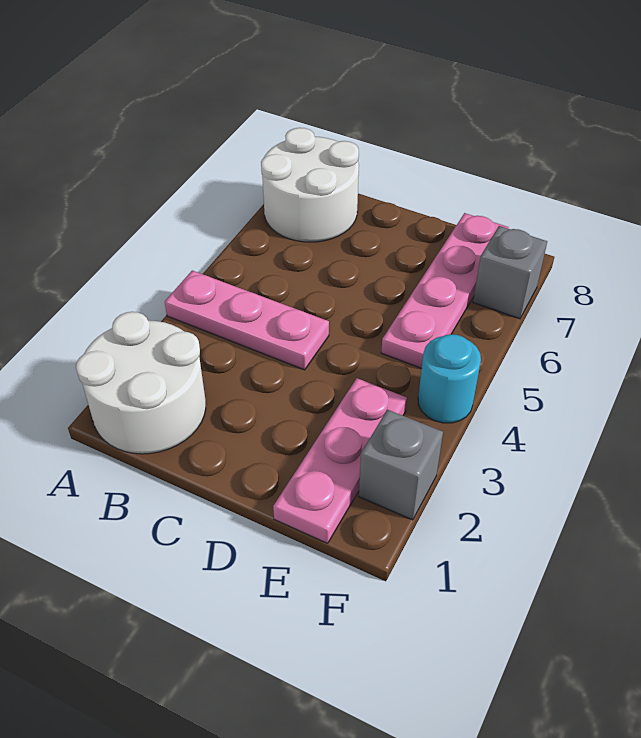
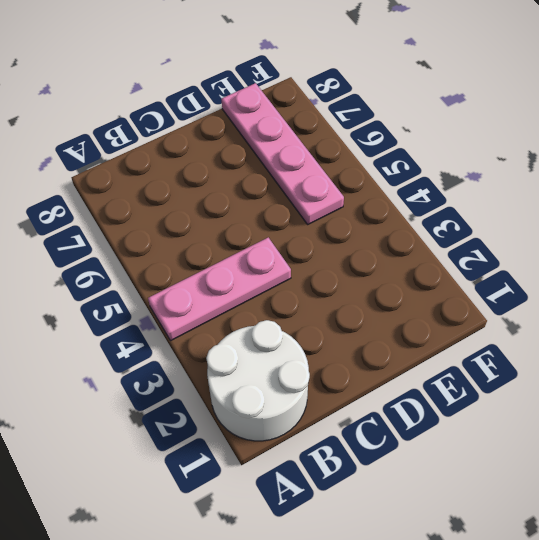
none -> white 2x2 round brick [261,128,359,242]
none -> pink 1x3 plate [273,378,407,543]

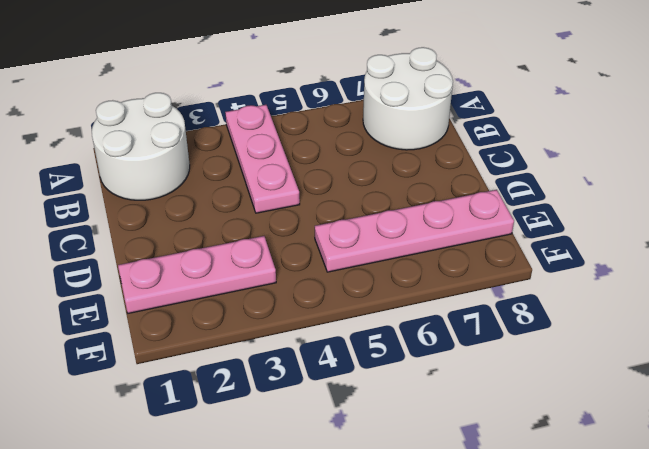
none -> grey 1x1 brick [359,410,443,520]
none -> cyan 1x1 round brick [418,334,481,423]

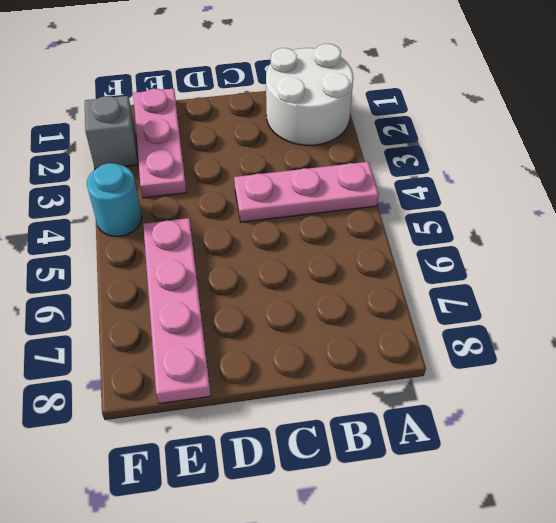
none -> white 2x2 round brick [261,128,359,242]
none -> grey 1x1 brick [473,226,547,319]

